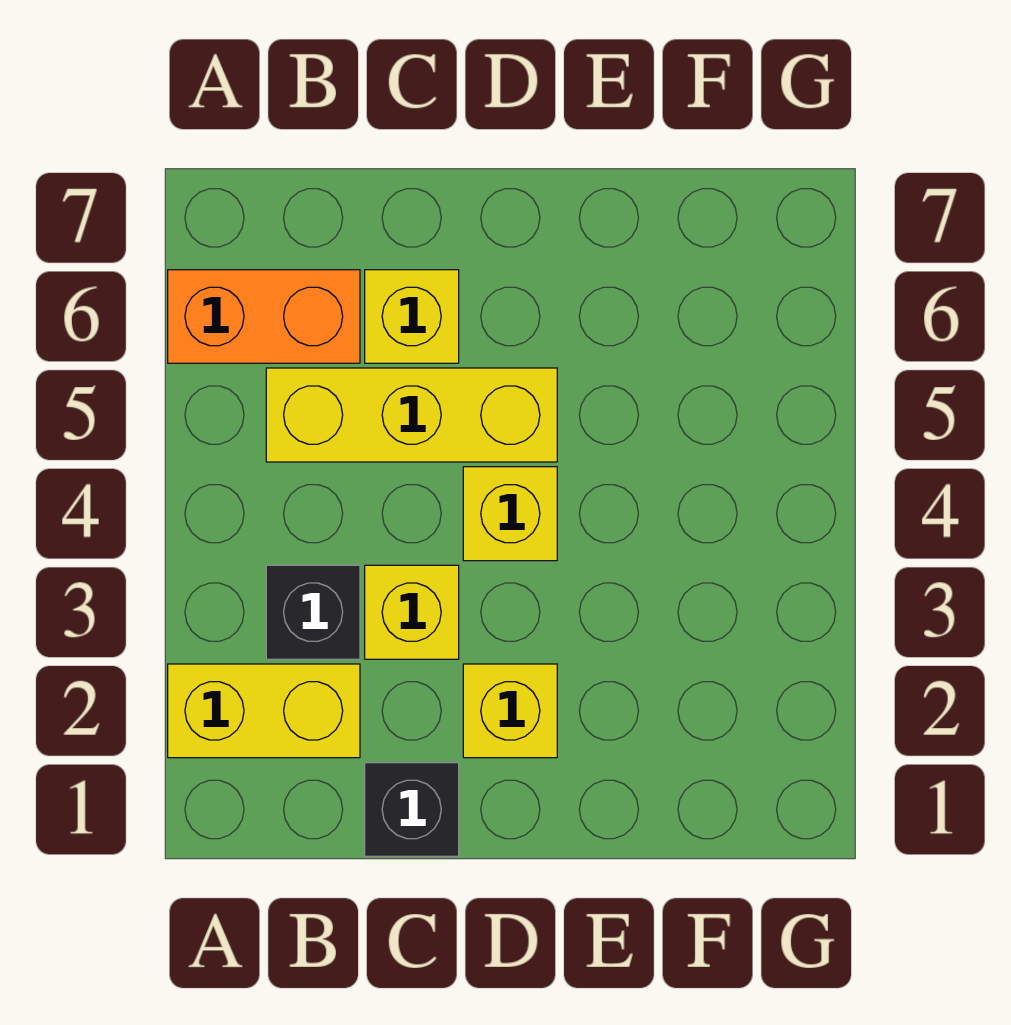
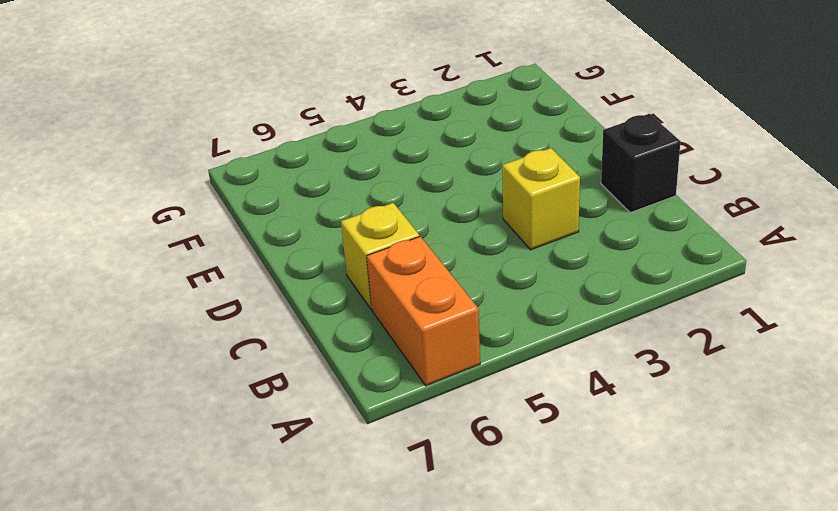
none -> yellow 1x2 brick [168,664,360,758]
none -> black 1x1 brick [266,565,360,659]

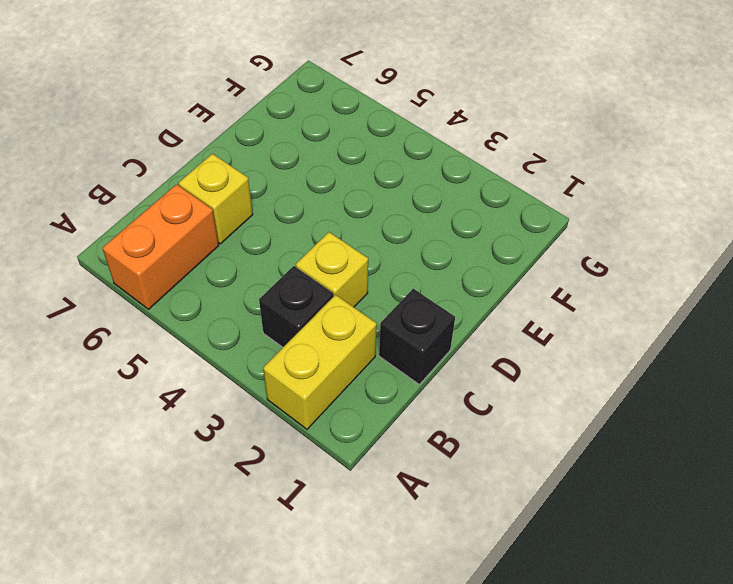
none -> yellow 1x3 brick [266,368,557,462]
none -> yellow 1x1 brick [463,664,557,758]

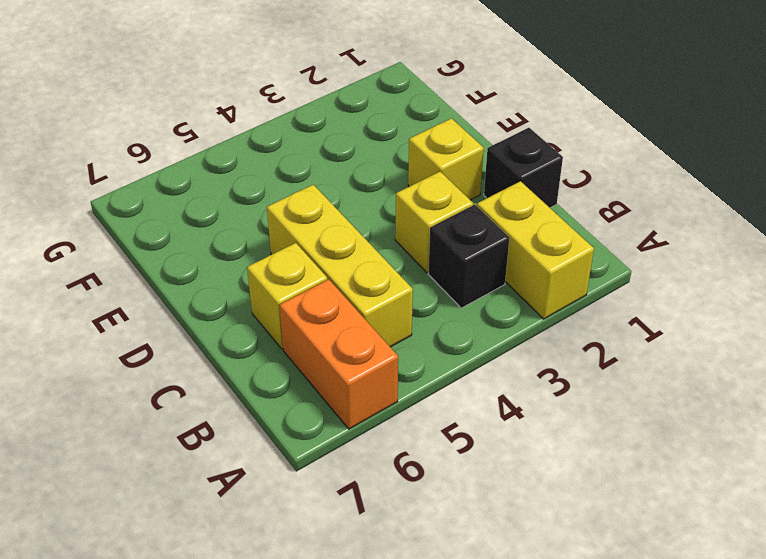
none -> yellow 1x1 brick [463,467,557,561]

